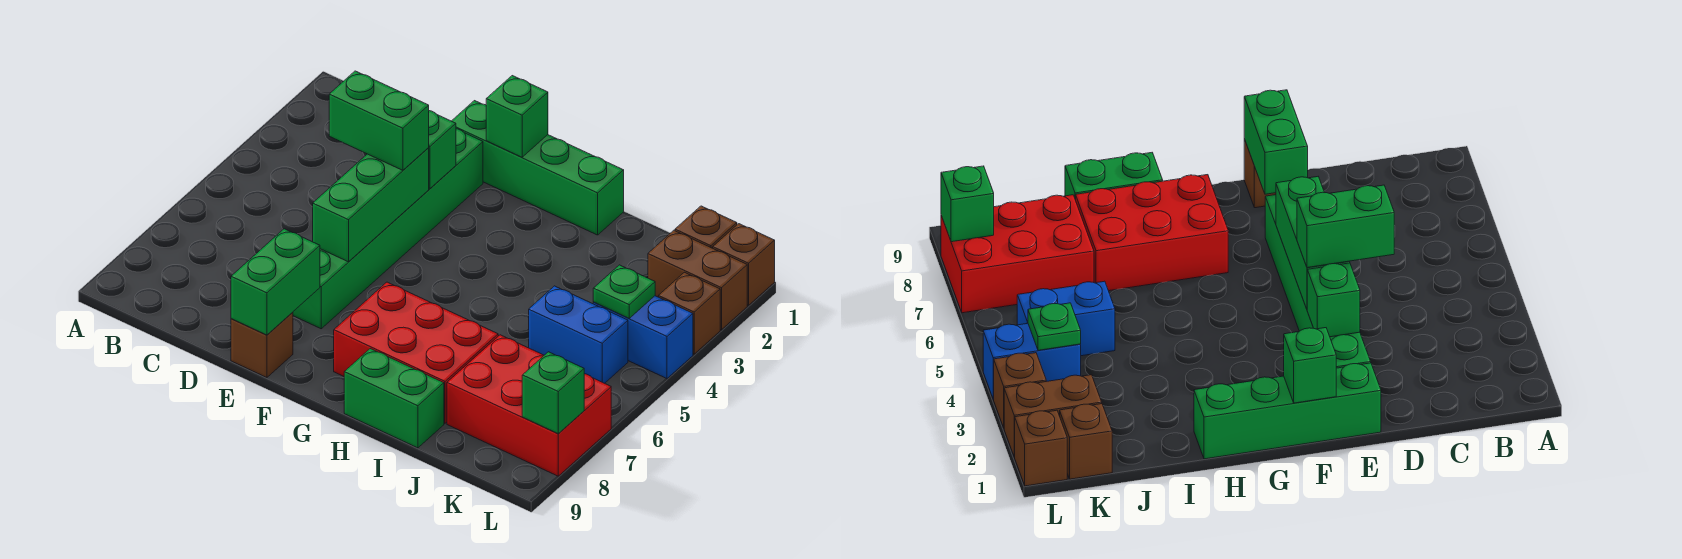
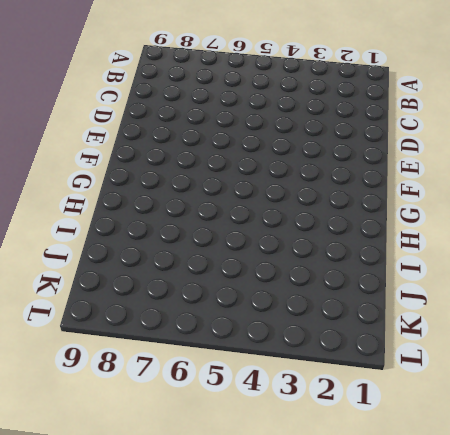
none -> green 1x4 brick [452,101,624,235]
none -> green 1x6 brick [293,129,483,329]
none -> brown 1x1 brick [231,312,293,378]

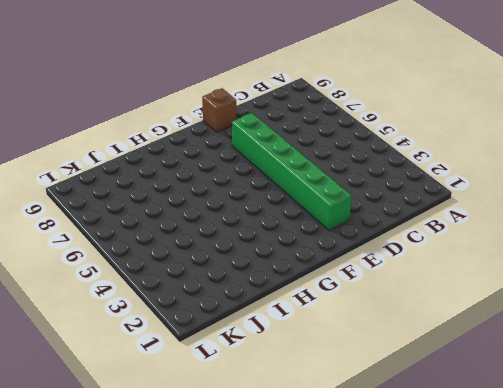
none -> green 1x4 brick [452,101,624,235]
none -> red 2x3 brick [334,282,498,423]
none -> green 1x2 brick [344,349,444,448]

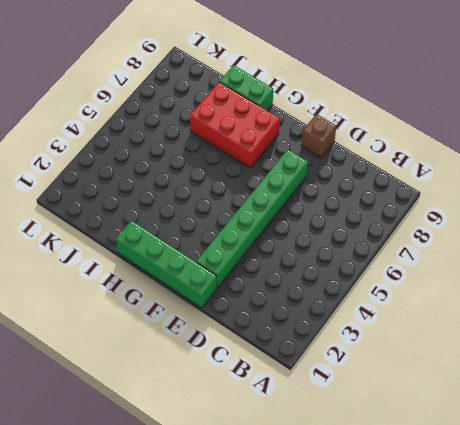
none -> blue 1x2 brick [529,286,628,383]
none -> red 2x3 brick [447,335,611,476]
none -> brown 1x1 brick [675,206,737,248]

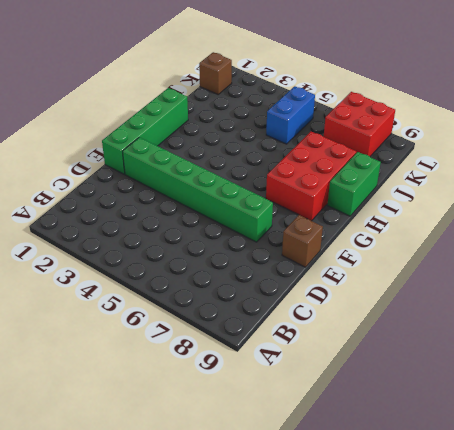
red 2x2 brick [324,92,395,156] -> red 2x3 brick [447,335,611,476]
none -> brown 1x2 brick [648,230,747,330]
none -> blue 1x2 brick [593,296,693,378]
none -> brown 1x1 brick [713,224,775,305]

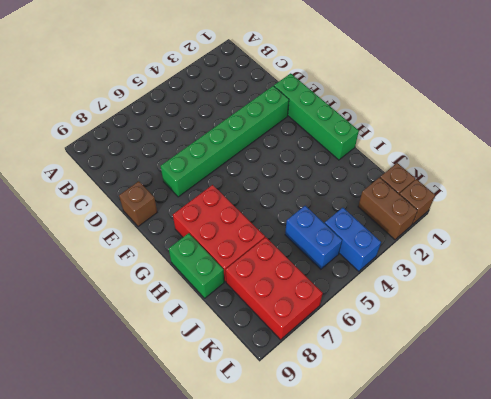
none -> brown 1x1 brick [658,272,720,354]
none -> green 1x1 brick [429,111,456,188]
none -> green 1x3 brick [313,148,429,262]

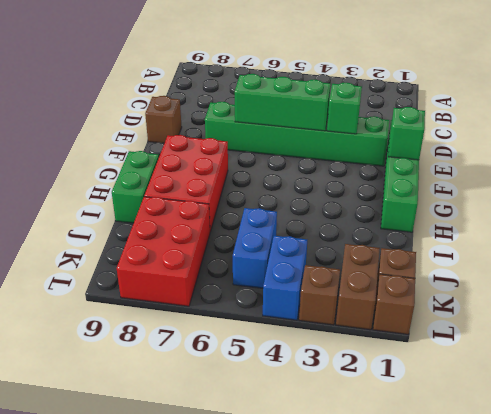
none -> green 1x2 brick [231,229,320,335]
none -> green 1x1 plate [593,265,655,318]
none -> green 1x1 brick [522,352,584,433]

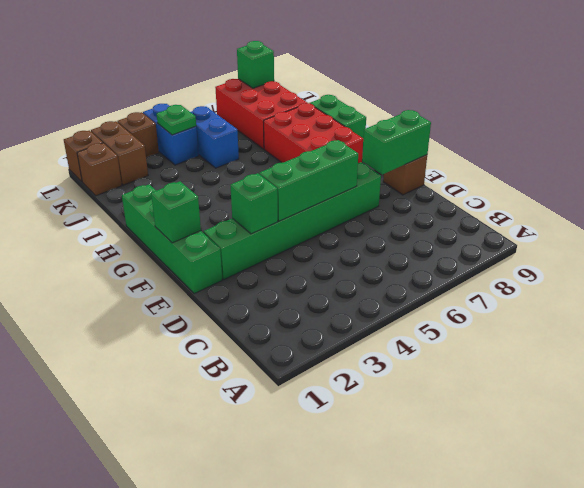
none -> green 1x2 brick [329,71,429,170]

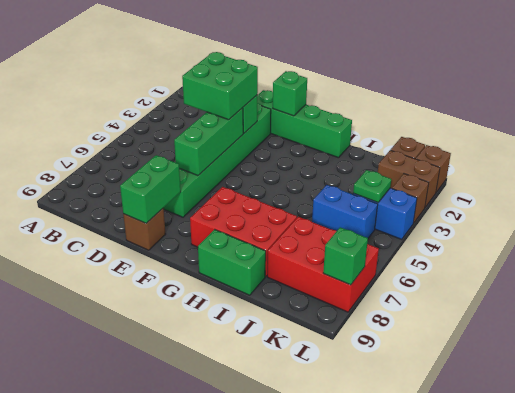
green 2x2 brick [182,52,258,120] -> green 1x2 brick [329,71,429,170]

